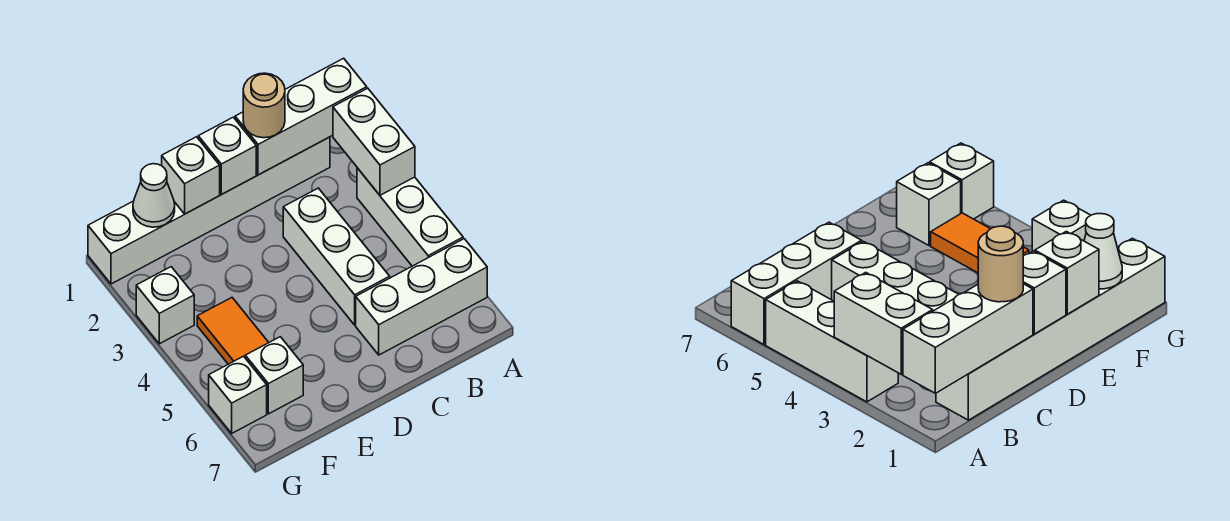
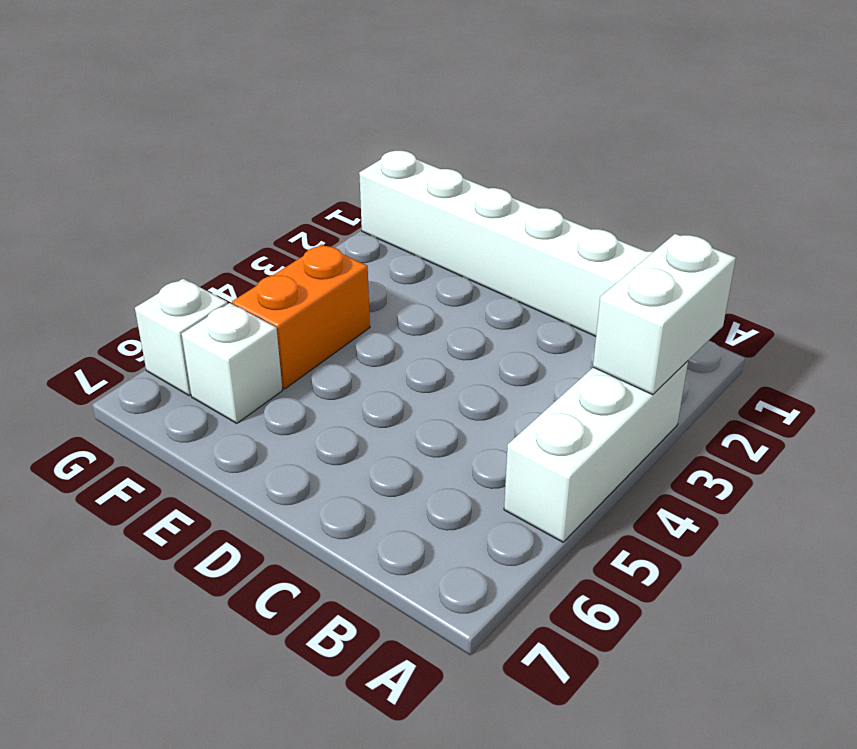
orange 1x2 brick [232,244,370,389] -> orange 1x2 tile [197,298,269,364]
none -> white 1x3 brick [356,239,487,355]
none -> white 1x3 brick [283,188,390,325]
none -> white 1x1 brick [136,267,194,344]

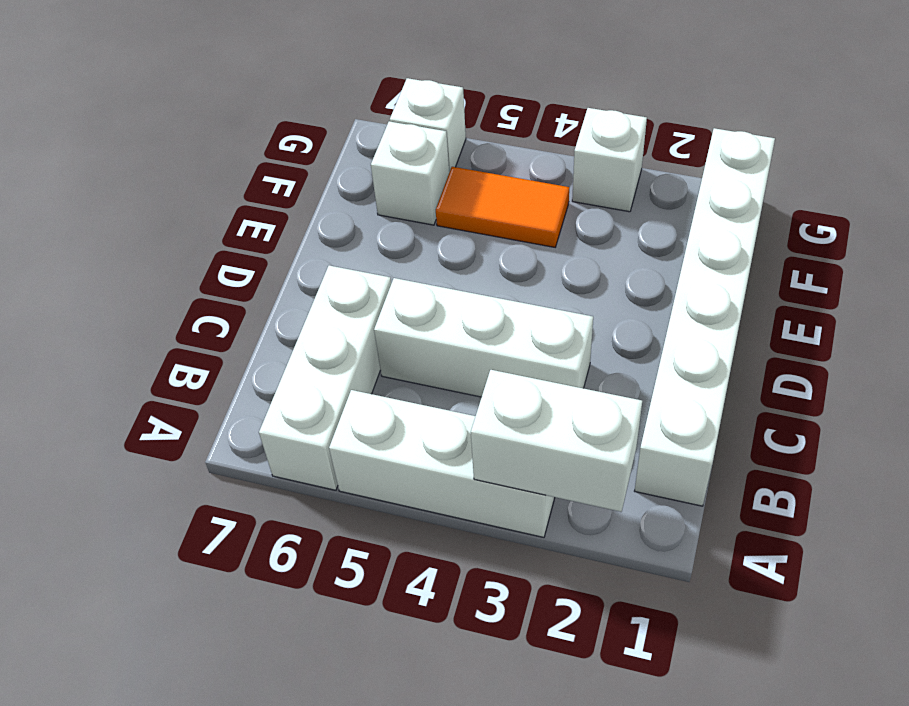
none -> white 1x3 brick [235,58,367,175]
none -> white 1x1 brick [198,117,256,194]
none -> white 1x1 brick [162,137,220,214]

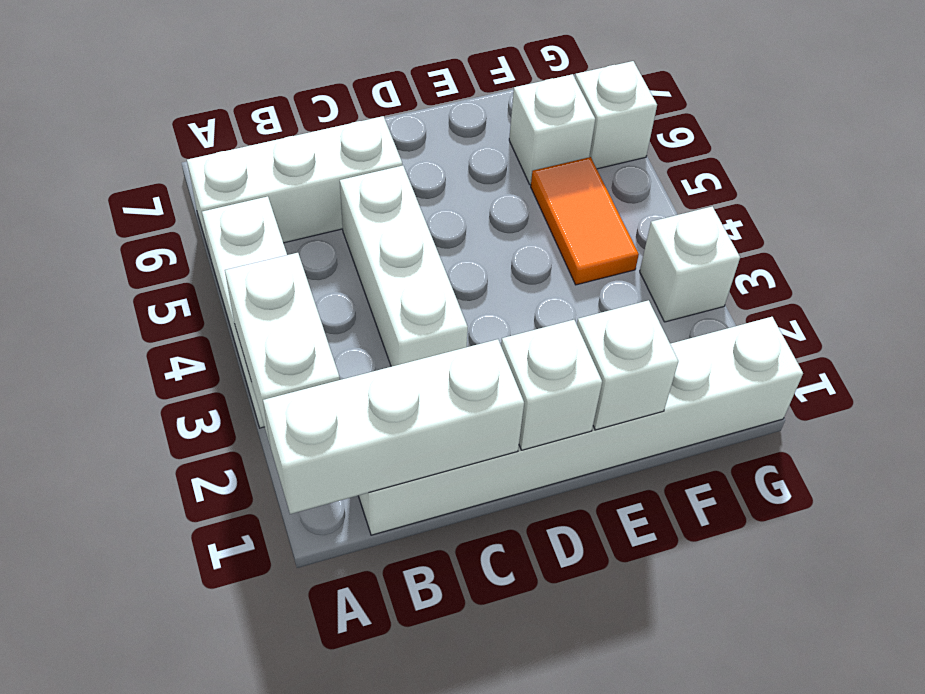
none -> white 1x1 cone [133,164,175,227]
none -> tan 1x1 round brick [243,73,285,138]

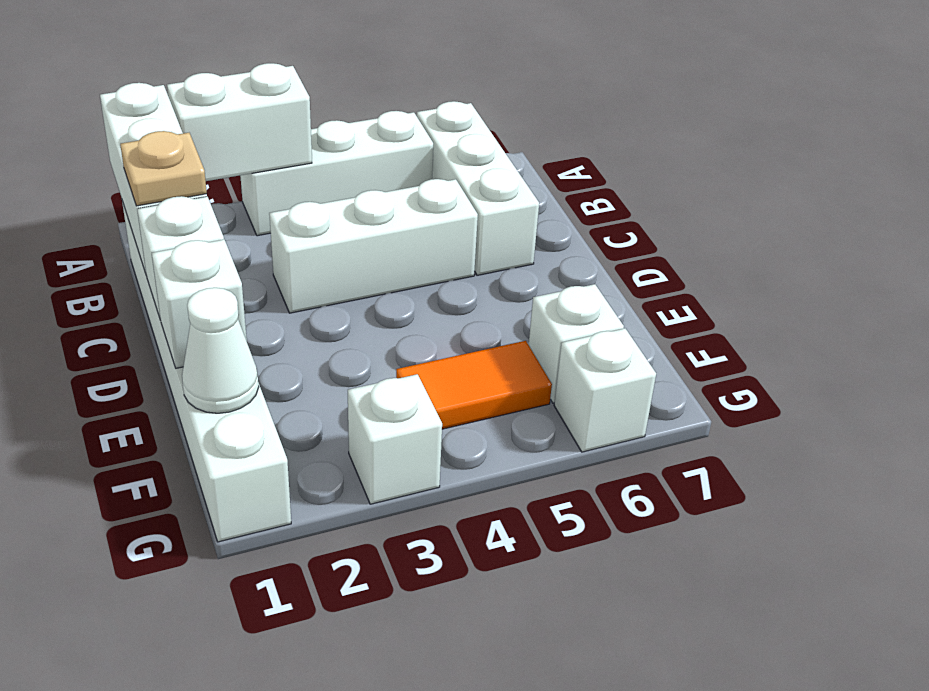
tan 1x1 plate [120,131,207,206] -> tan 1x1 round brick [243,73,285,138]

